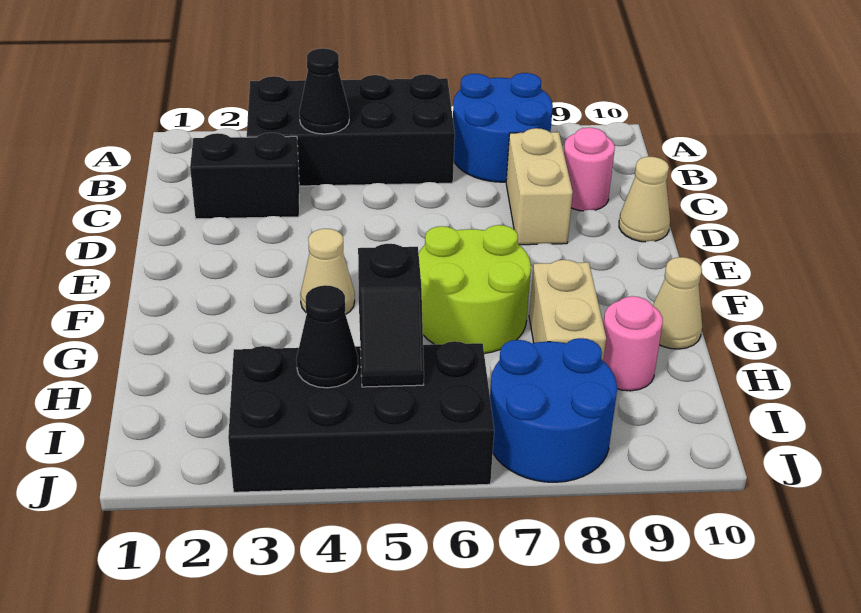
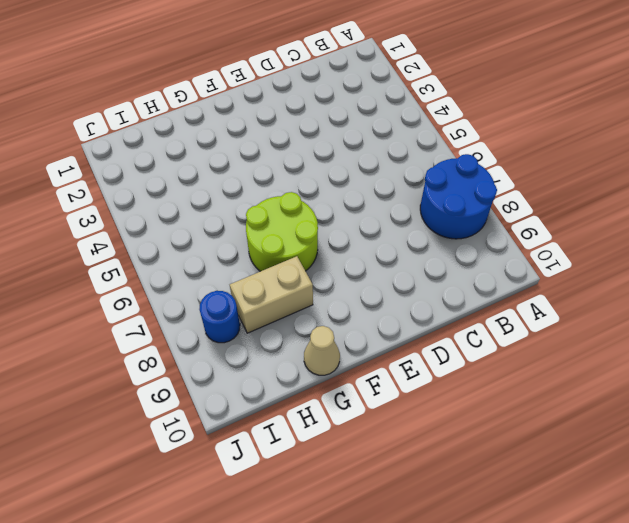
blue 1x1 round brick [199,291,240,343] -> blue 2x2 round brick [490,338,617,482]
none -> black 2x4 brick [247,74,455,186]
none -> black 1x2 brick [190,133,299,219]
none -> tan 1x2 brick [506,128,573,245]

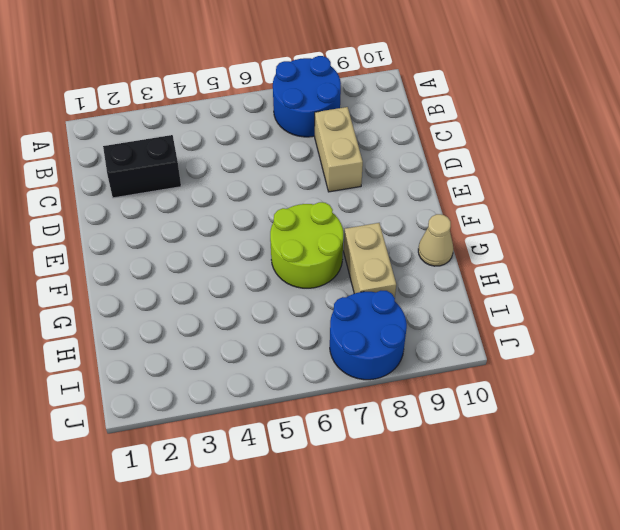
none -> black 2x4 brick [247,74,455,186]
none -> pink 1x1 round brick [564,128,615,211]
none -> tan 1x1 cone [619,157,670,242]

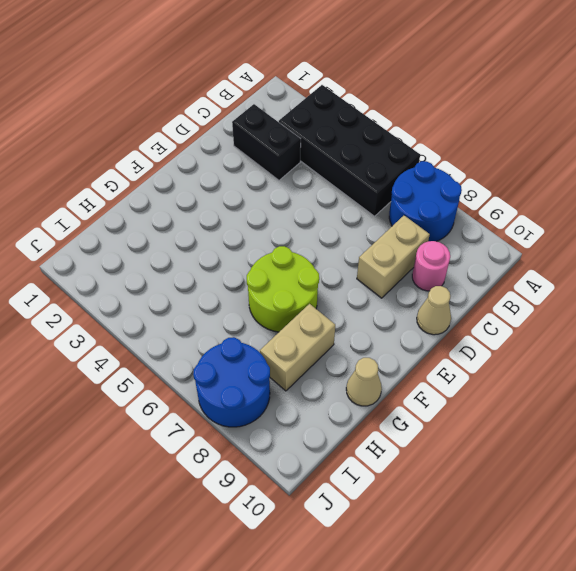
none -> tan 1x1 cone [300,229,355,314]
none -> pink 1x1 round brick [603,296,663,391]
none -> black 2x4 brick [228,341,494,492]

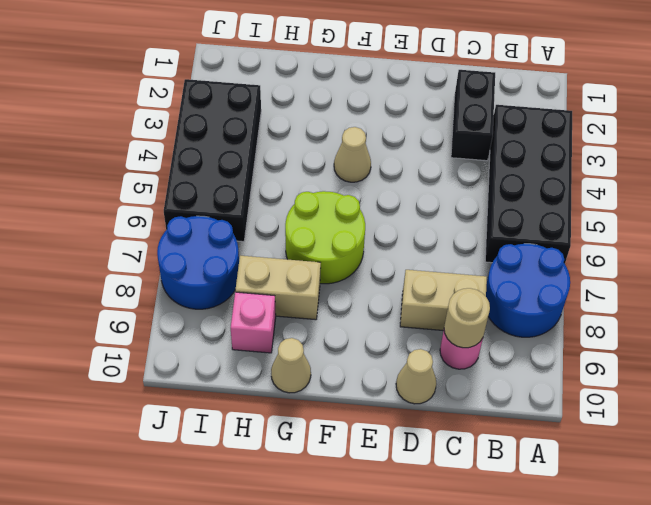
tan 1x1 round brick [444,288,490,348] -> none
pink 1x1 brick [231,292,276,353] -> pink 1x1 round brick [603,296,663,391]
none -> black 1x1 cone [299,48,349,134]
none -> black 1x2 slope [358,244,424,387]
none -> black 1x1 cone [296,285,358,388]

